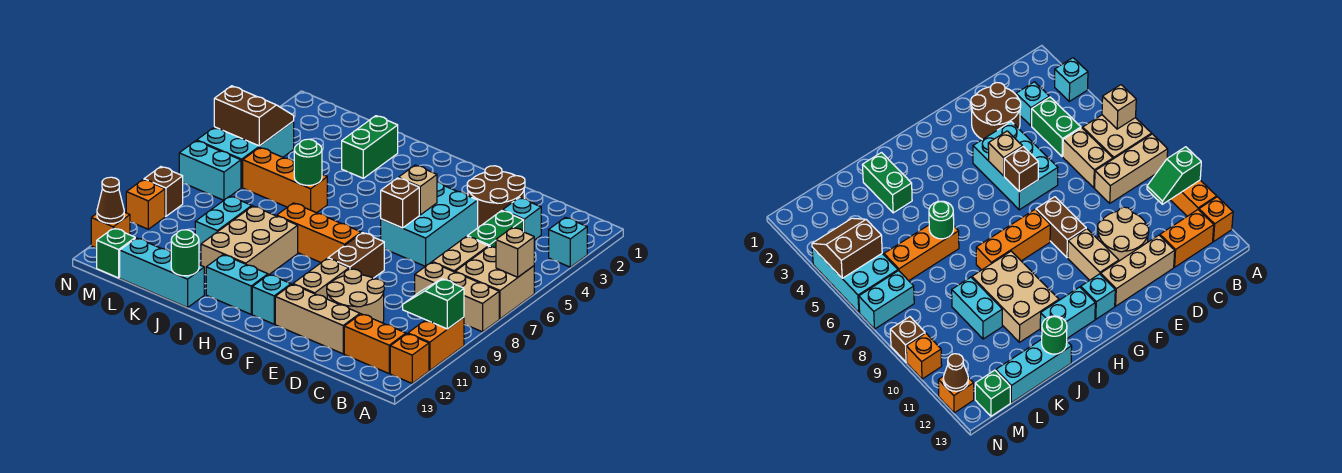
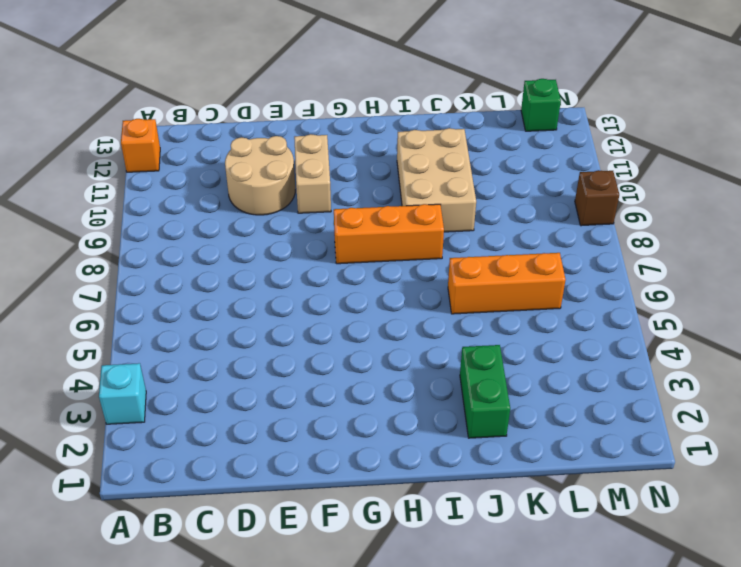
none -> tan 2x2 brick [456,246,534,319]
none -> tan 1x3 brick [415,262,499,332]
none -> orange 1x2 brick [408,317,464,371]
none -> orange 1x2 brick [344,314,406,373]

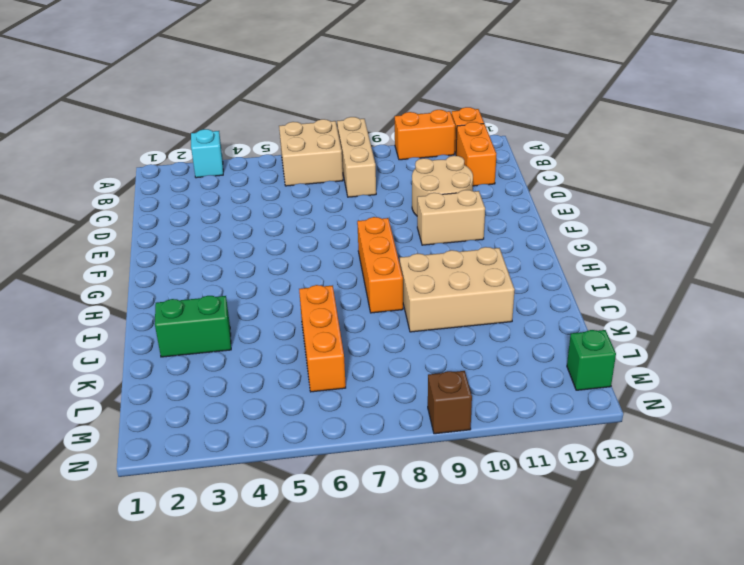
none -> cyan 1x1 brick [503,198,541,240]
none -> green 1x2 brick [467,211,524,248]
none -> tan 1x2 brick [432,236,488,272]
none -> brown 2x2 round brick [467,166,525,227]

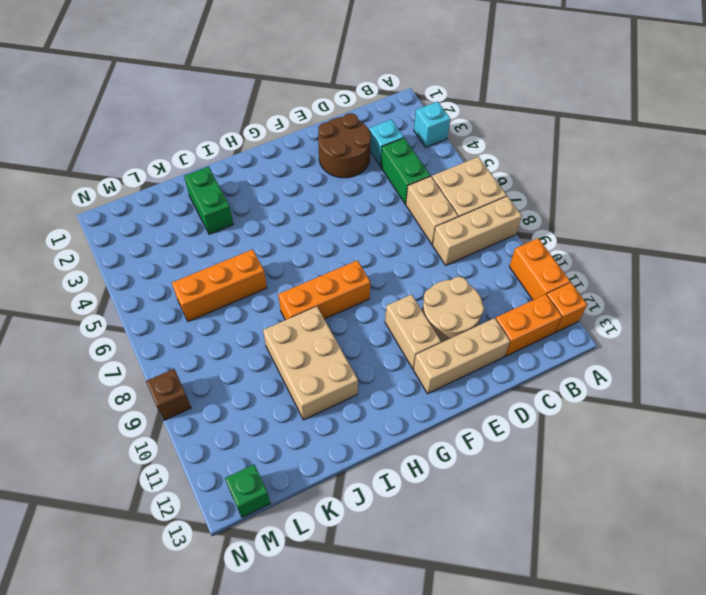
none -> cyan 2x3 brick [381,182,478,266]
none -> brown 1x2 brick [328,233,384,278]
none -> cyan 1x1 brick [252,274,291,324]
none -> cyan 1x2 brick [206,255,268,314]

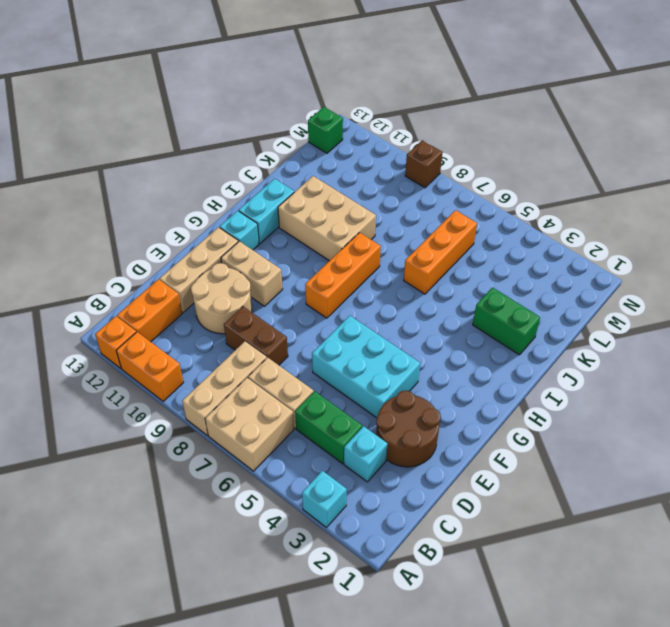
brown 1x2 brick [224,307,288,365] -> brown 1x2 brick moved to [328,233,384,278]
none -> cyan 1x3 brick [120,238,204,308]
none -> cyan 1x2 brick [195,196,252,252]
none -> cyan 2x3 brick [197,121,294,187]
none -> cyan 1x2 brick [179,141,241,200]

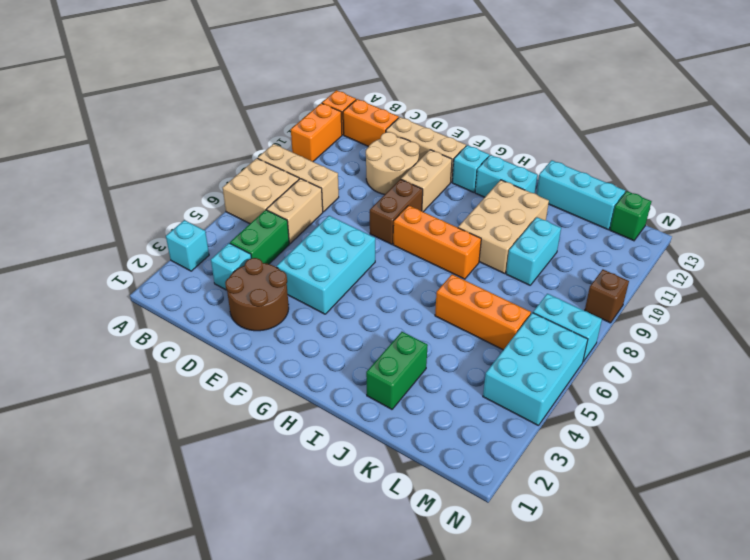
none -> orange 1x1 brick [126,179,165,229]
none -> orange 1x1 brick [91,212,130,248]
none -> tan 1x1 brick [496,227,534,277]
none -> green 1x2 slope [403,279,464,329]

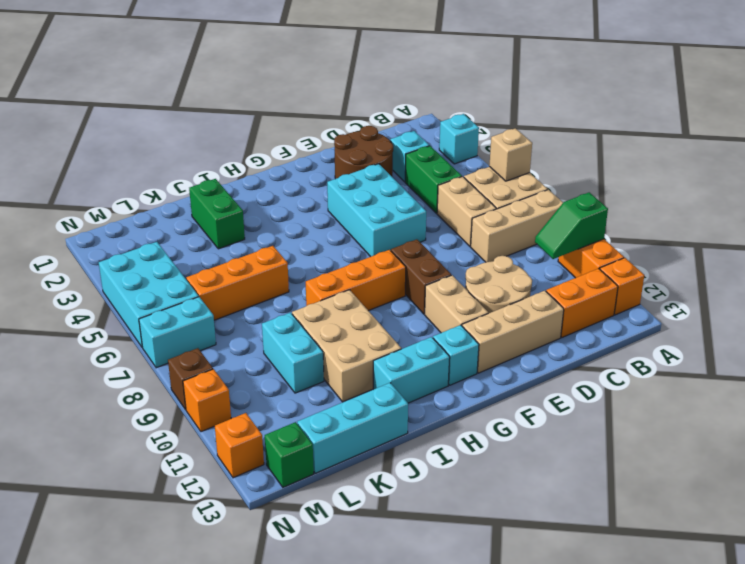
none -> tan 1x1 brick [398,165,437,215]
none -> brown 1x1 brick [381,178,419,228]
none -> green 1x1 round brick [294,139,322,185]
none -> green 1x1 round brick [171,230,199,276]

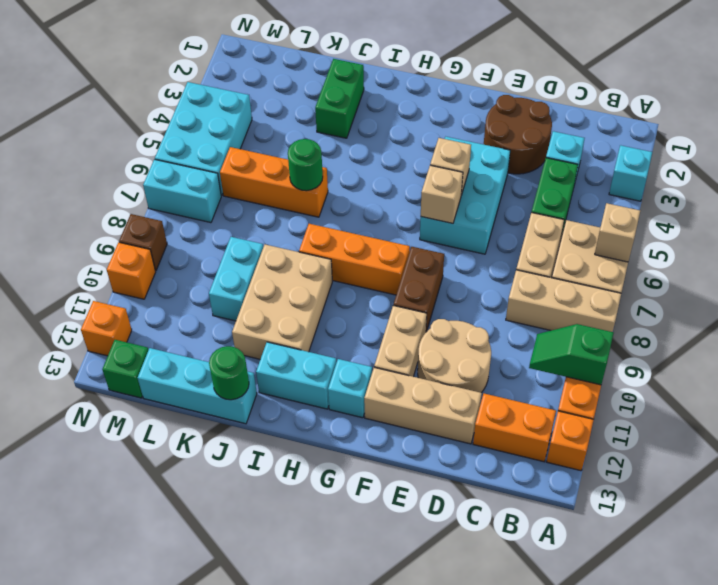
tan 1x1 brick [421,165,463,223] -> brown 1x1 brick [381,178,419,228]
none -> brown 2x2 slope [214,86,294,146]
none -> brown 1x1 cone [97,177,124,223]

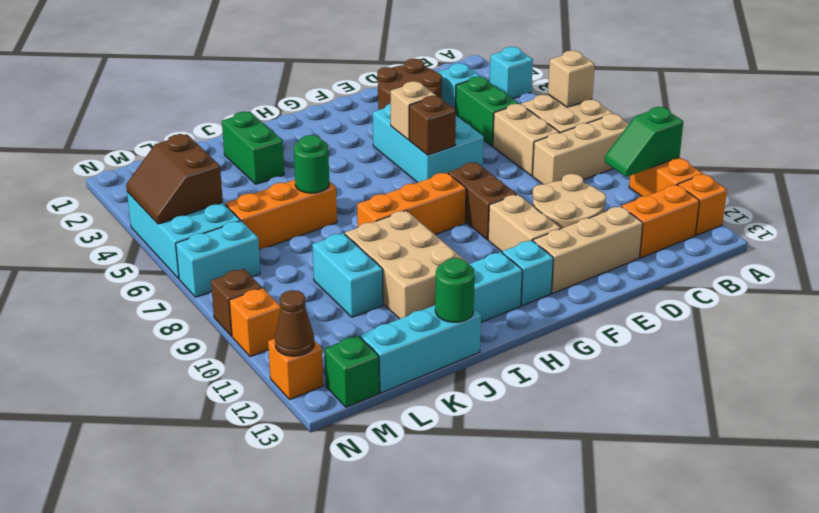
brown 2x2 slope [126,134,223,224] -> brown 2x2 slope turned to [214,86,294,146]

